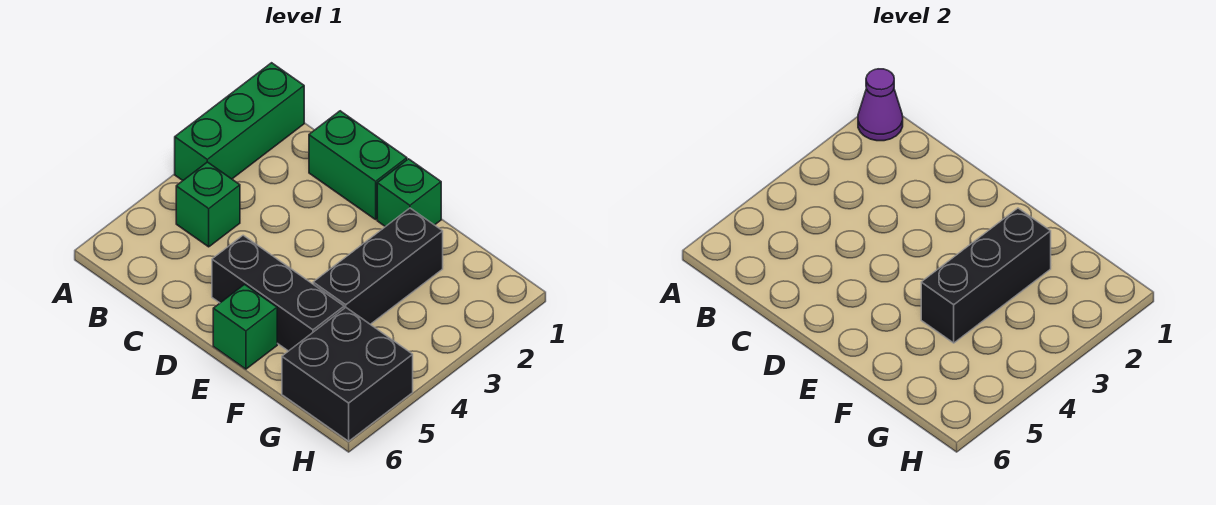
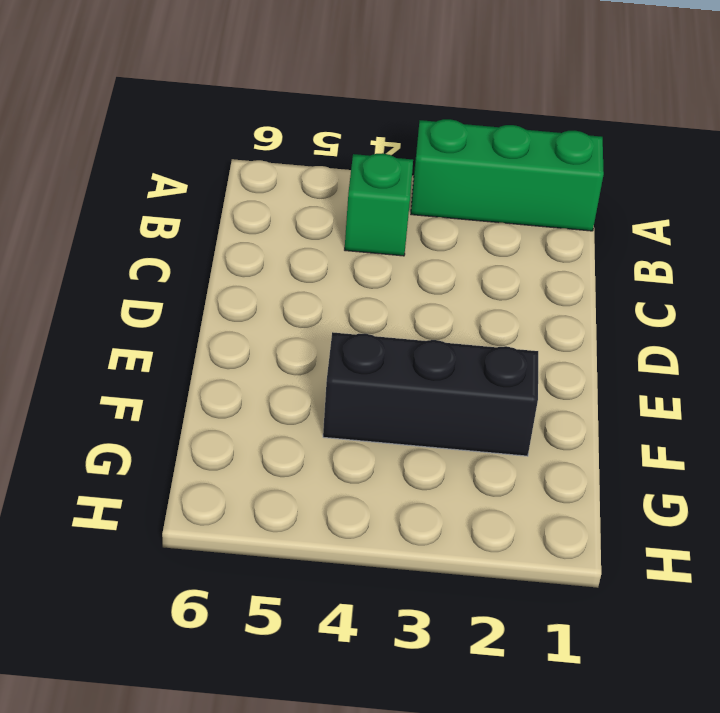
none -> green 1x2 brick [309,111,407,219]
none -> black 1x3 brick [212,235,344,351]

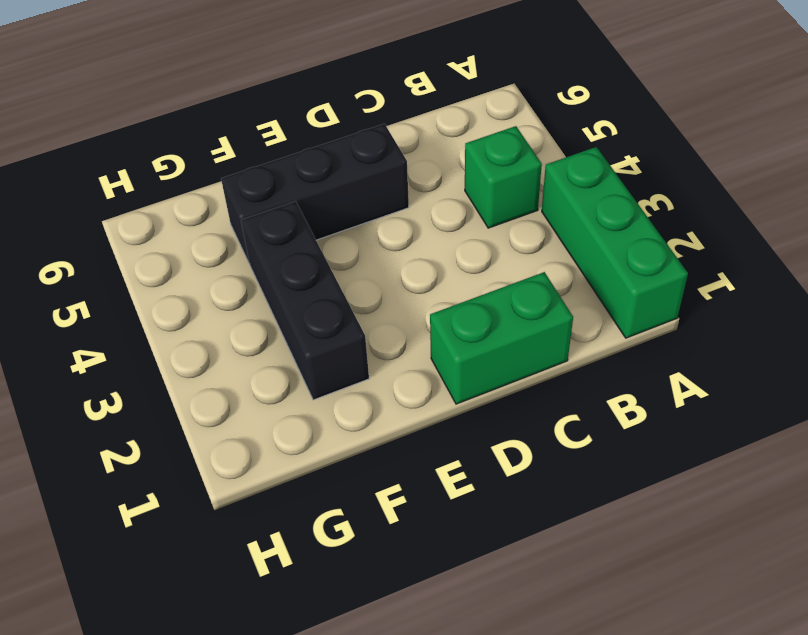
none -> green 1x1 brick [377,159,441,227]
none -> green 1x1 brick [213,284,277,369]

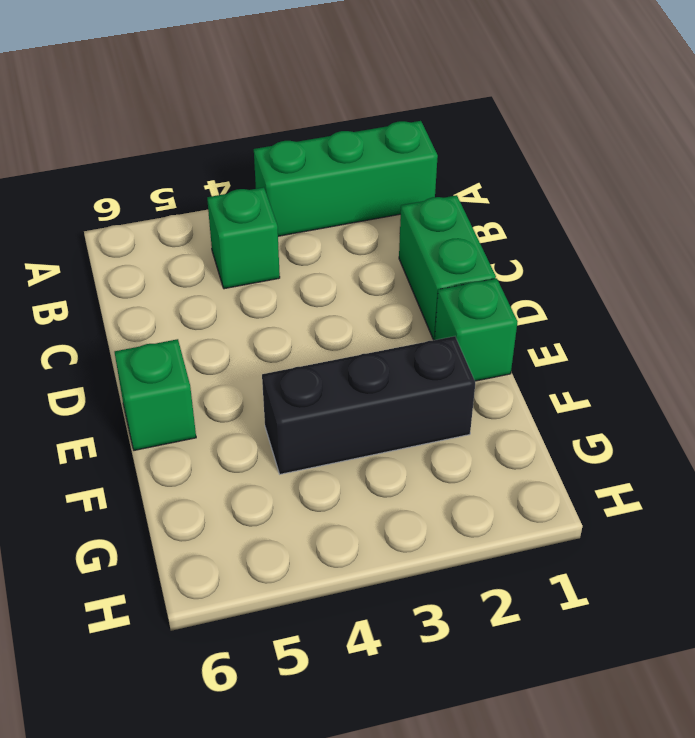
none -> black 1x3 brick [212,235,344,351]
none -> black 2x2 brick [282,308,413,441]

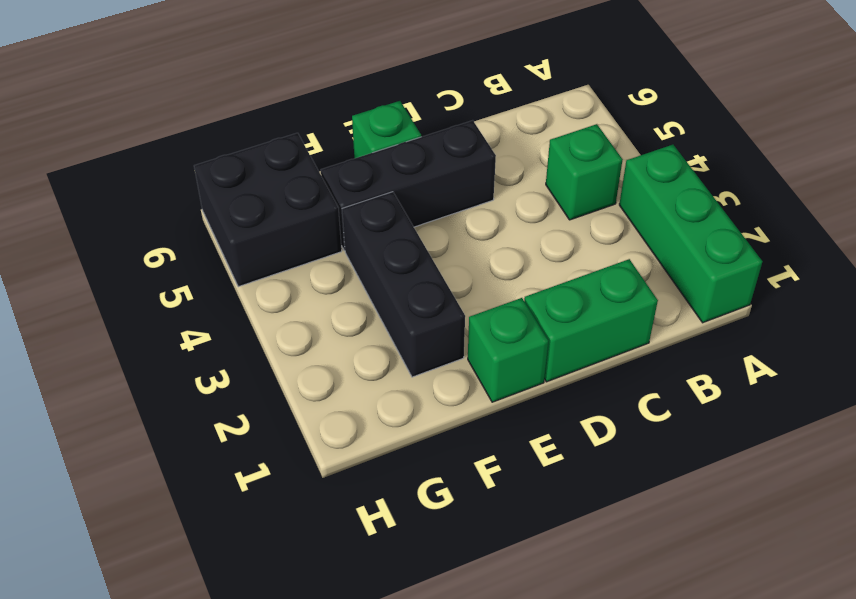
none -> purple 1x1 cone [858,69,903,141]
none -> black 1x3 brick [921,208,1051,343]

